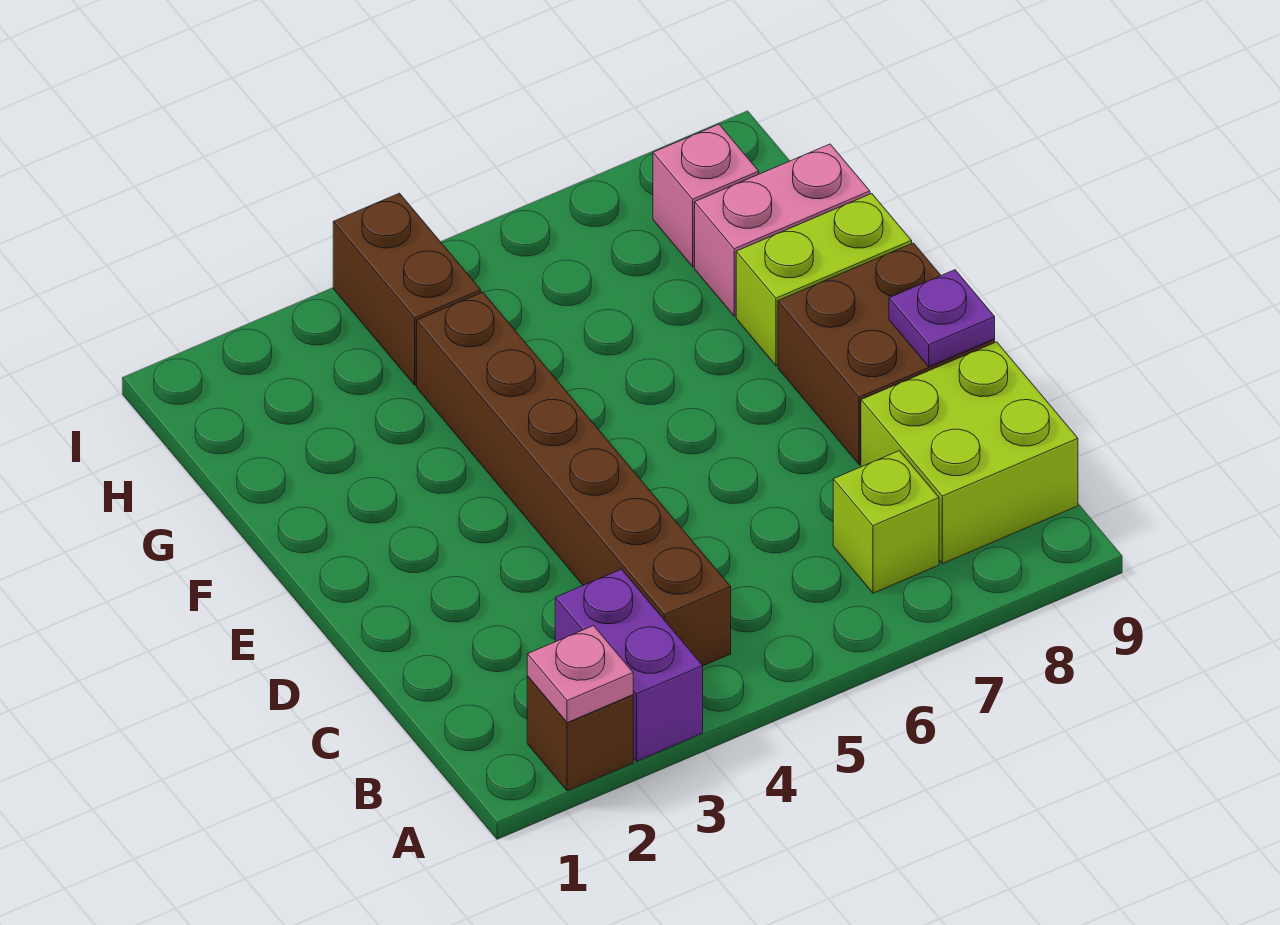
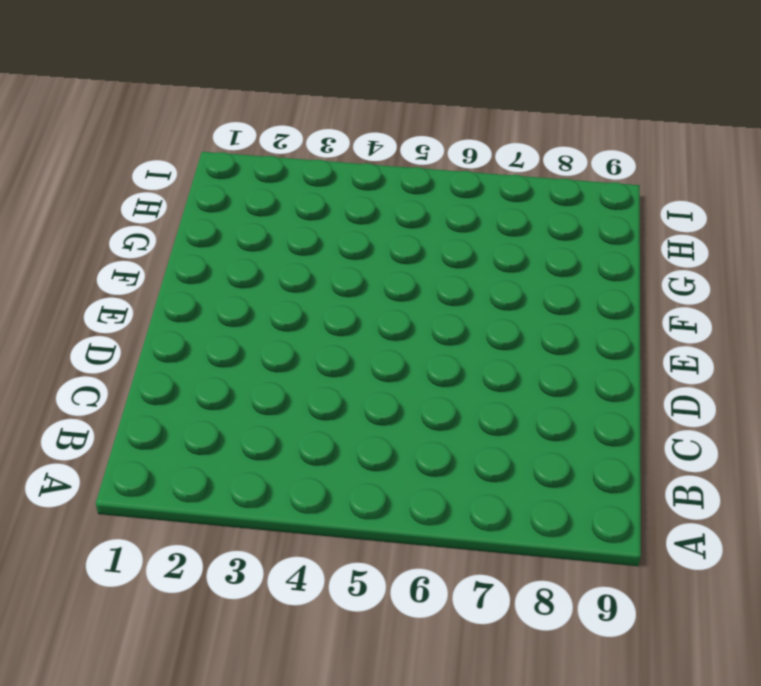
none -> brown 1x1 brick [527,677,633,791]
none -> purple 1x2 brick [555,569,703,761]
none -> brown 1x6 brick [417,292,731,666]

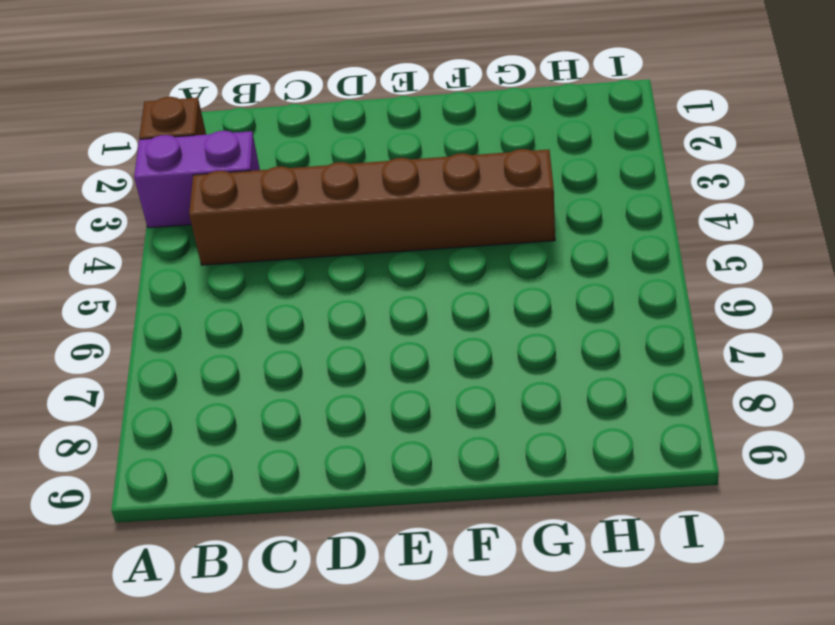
none -> lime 1x1 brick [833,451,939,593]
none -> lime 2x2 brick [861,342,1078,564]
none -> brown 2x2 brick [778,243,995,465]

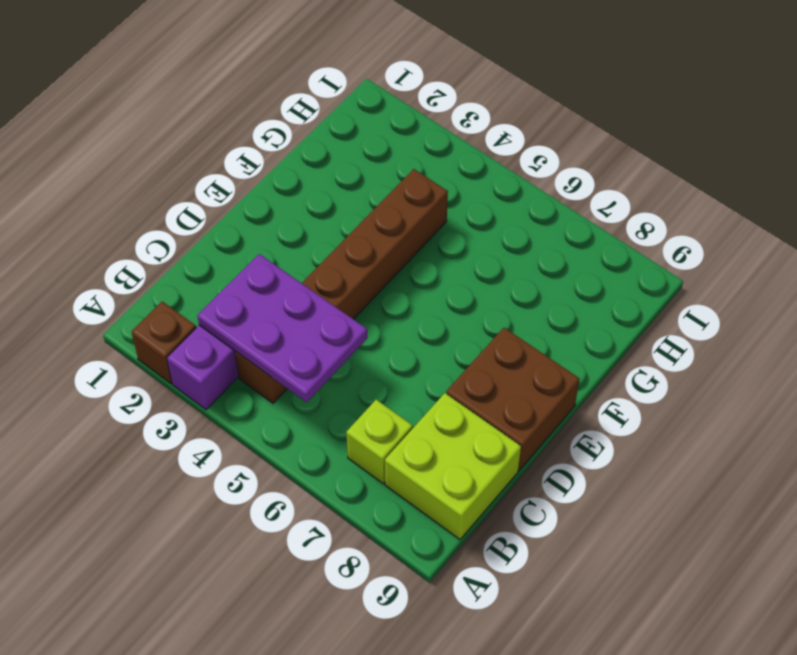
purple 2x3 plate [197,254,367,402] -> none
none -> lime 1x2 brick [736,194,912,366]
none -> pink 1x2 brick [695,144,870,316]
none -> brown 1x2 brick [333,193,481,385]

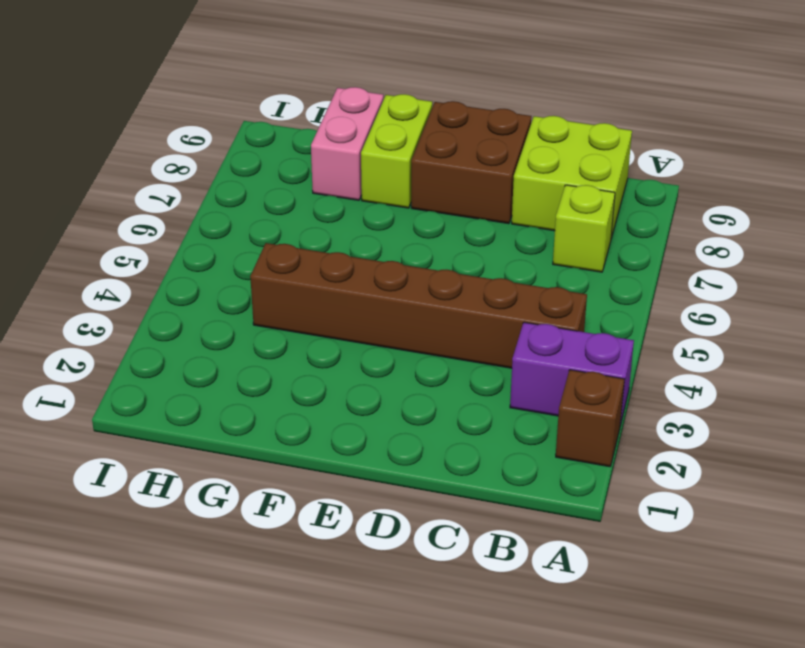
none -> brown 1x2 brick [333,193,481,385]
none -> pink 1x1 brick [653,124,759,267]
none -> pink 1x1 plate [527,626,633,723]

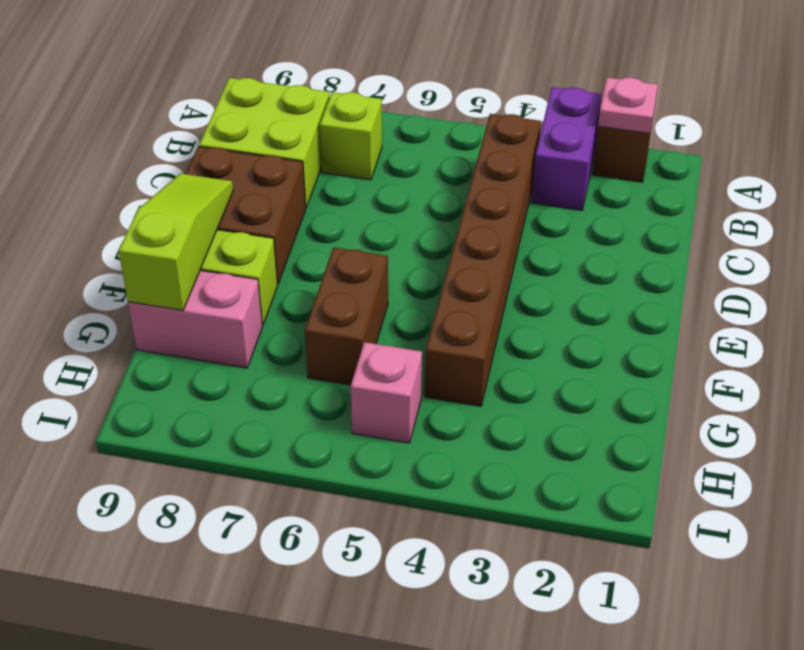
lime 1x3 slope [119,174,233,310] -> none
brown 1x2 brick [305,247,388,385] -> brown 1x2 brick moved to [333,193,481,385]
pink 1x1 brick [351,342,422,443] -> pink 1x1 brick moved to [653,124,759,267]
none -> purple 1x1 plate [889,270,995,367]

